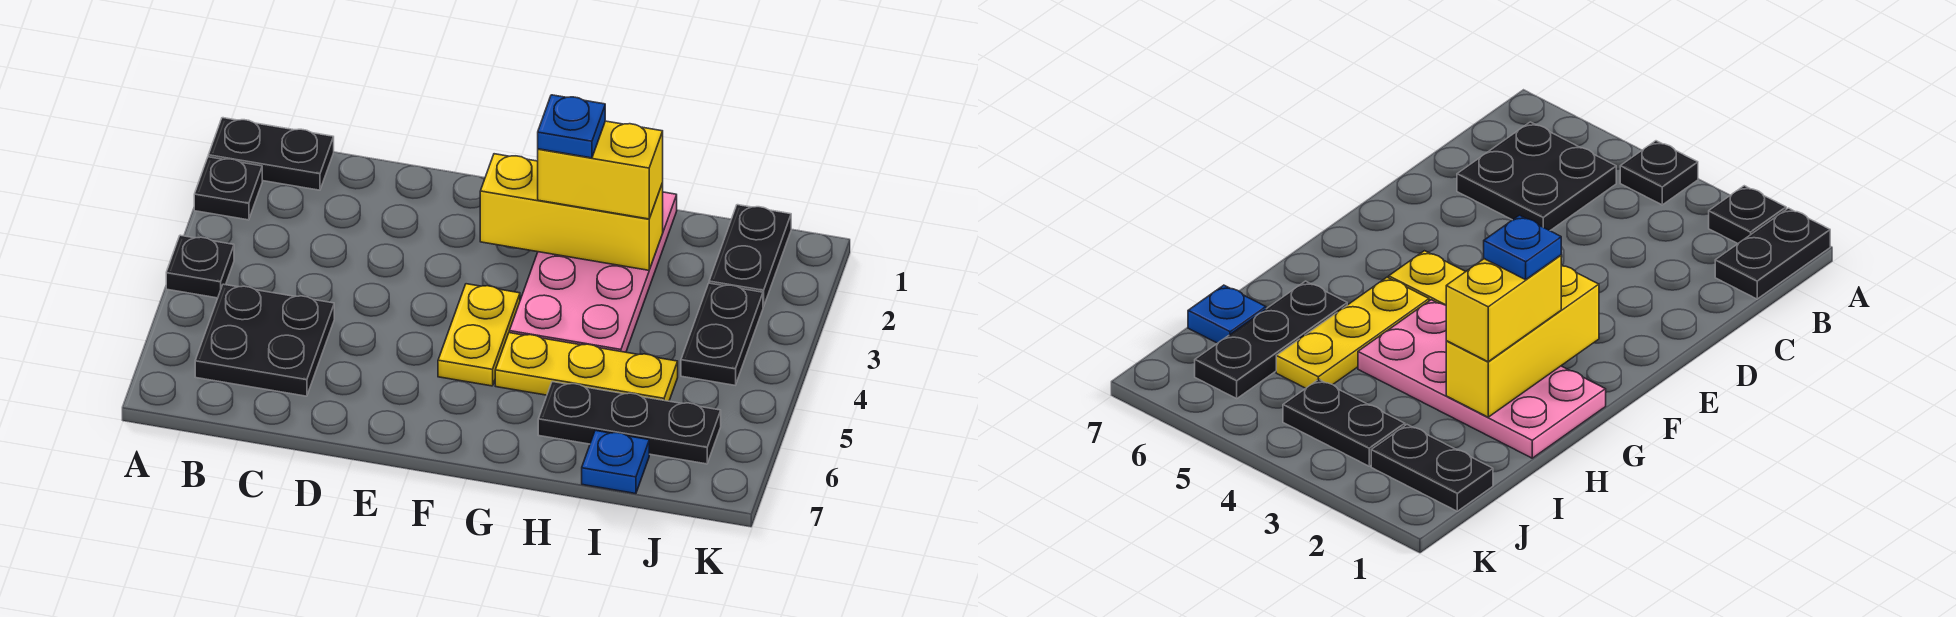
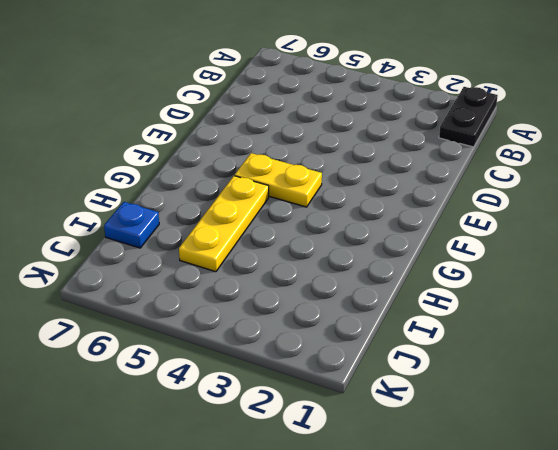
none -> black 1x1 plate [194,157,262,220]
none -> black 1x1 plate [166,235,234,298]
none -> black 2x2 plate [195,284,334,396]

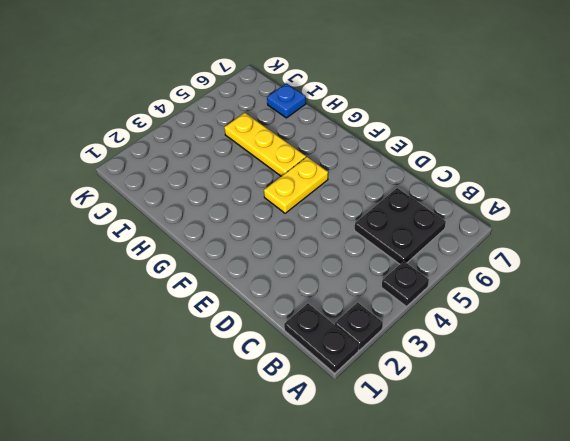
none -> pink 2x4 plate [509,192,677,352]
none -> black 1x3 plate [538,382,721,464]
none -> black 1x2 plate [709,205,791,307]

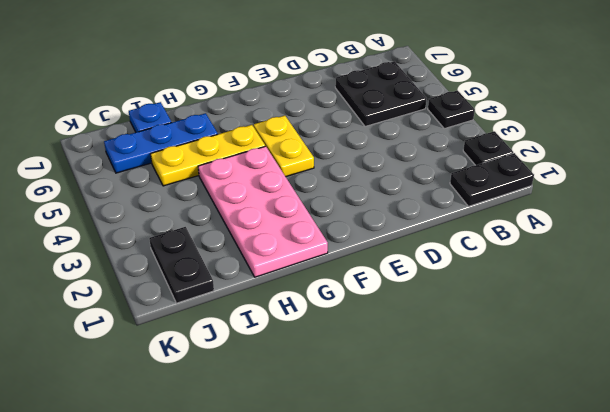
blue 1x3 plate [104,113,218,173] -> black 1x3 plate [538,382,721,464]
none -> black 1x2 plate [681,283,763,385]
none -> yellow 1x3 brick [480,154,663,270]
none -> yellow 1x2 brick [538,121,663,219]

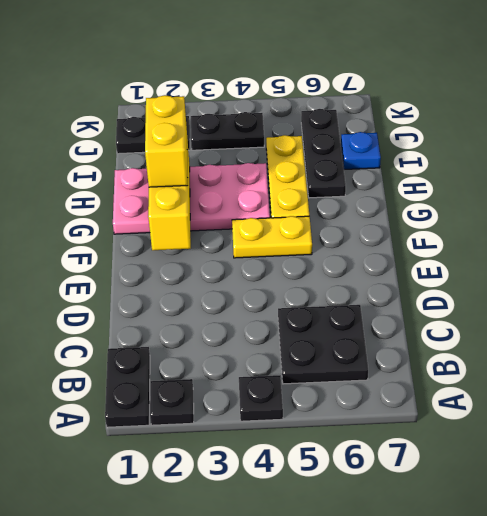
none -> blue 1x1 plate [538,95,605,158]

